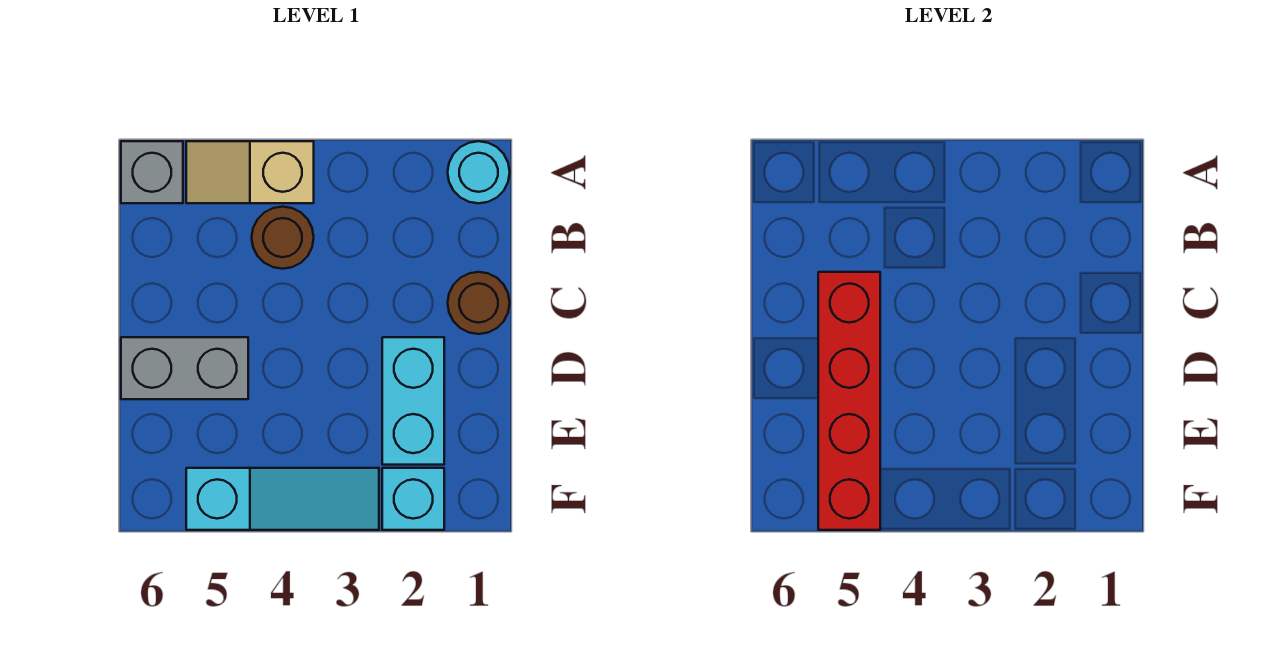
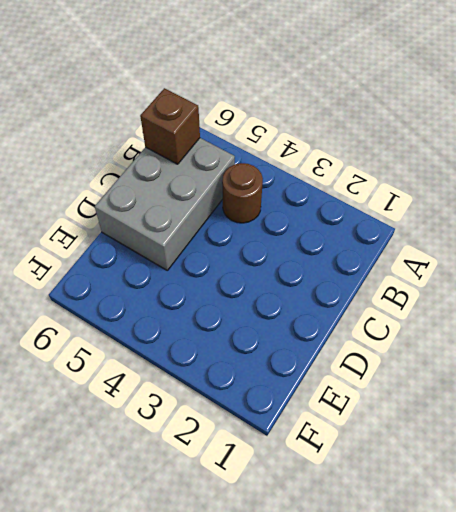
grey 2x3 brick [95,138,235,270] -> grey 1x2 brick [121,337,248,399]
brown 1x1 brick [140,88,200,164] -> none
none -> cyan 1x1 round brick [448,141,510,203]
none -> tan 1x2 slope [186,141,314,203]

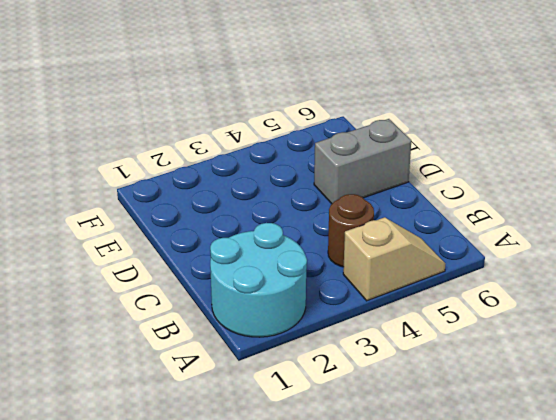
cyan 2x2 round brick [210,223,307,337] -> cyan 1x1 round brick [448,141,510,203]
none -> grey 1x1 brick [121,141,183,203]
none -> brown 1x1 round brick [448,272,510,334]

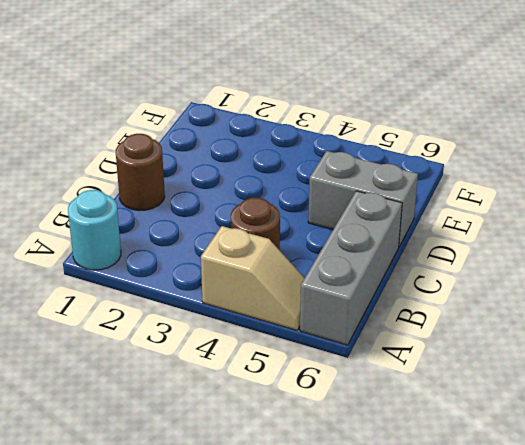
grey 1x3 brick [300,191,402,345] -> grey 1x1 brick [121,141,183,203]
none -> cyan 1x2 brick [382,337,444,465]
none -> cyan 1x1 brick [382,468,444,530]

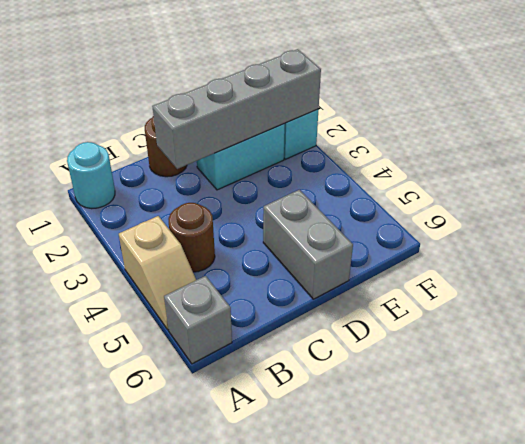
grey 1x4 brick [152,49,321,169] -> none
none -> cyan 1x3 slope [186,468,379,530]
none -> red 1x4 brick [818,272,880,530]

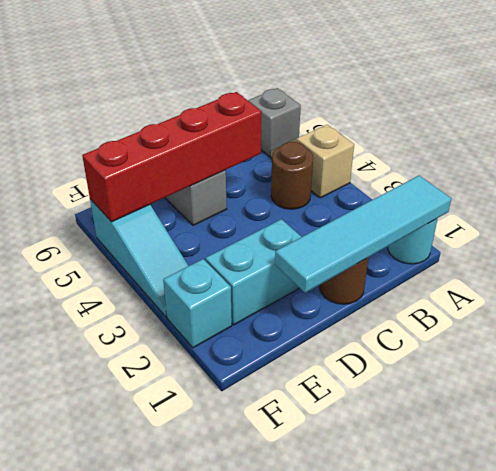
cyan 1x4 tile [275,176,451,293] -> none

